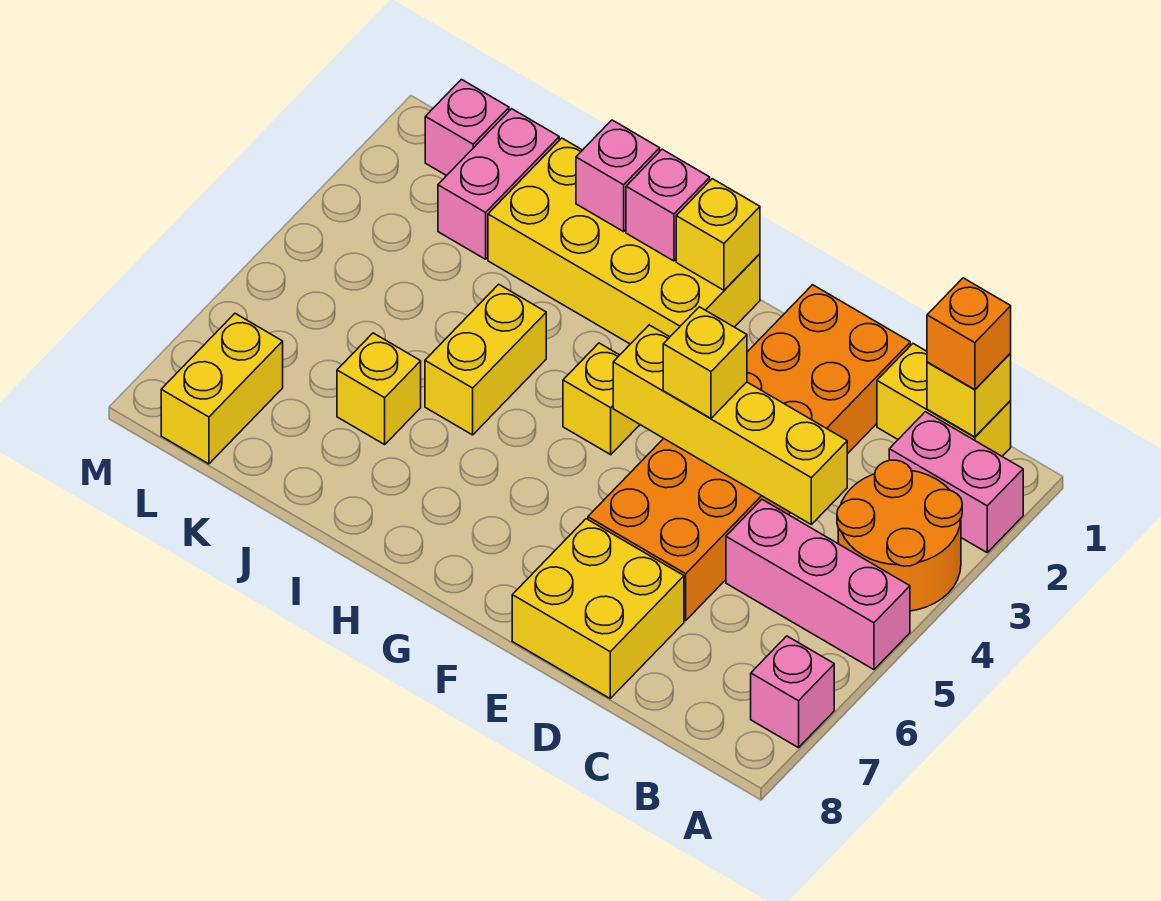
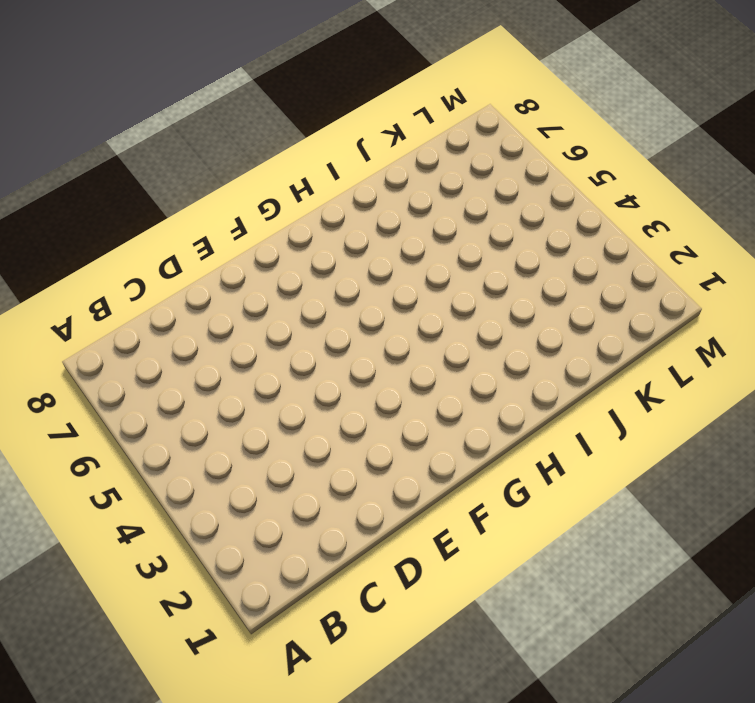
none -> pink 1x2 brick [889,412,1023,552]
none -> orange 2x2 round brick [837,460,962,611]
none -> pink 1x3 brick [726,500,910,670]

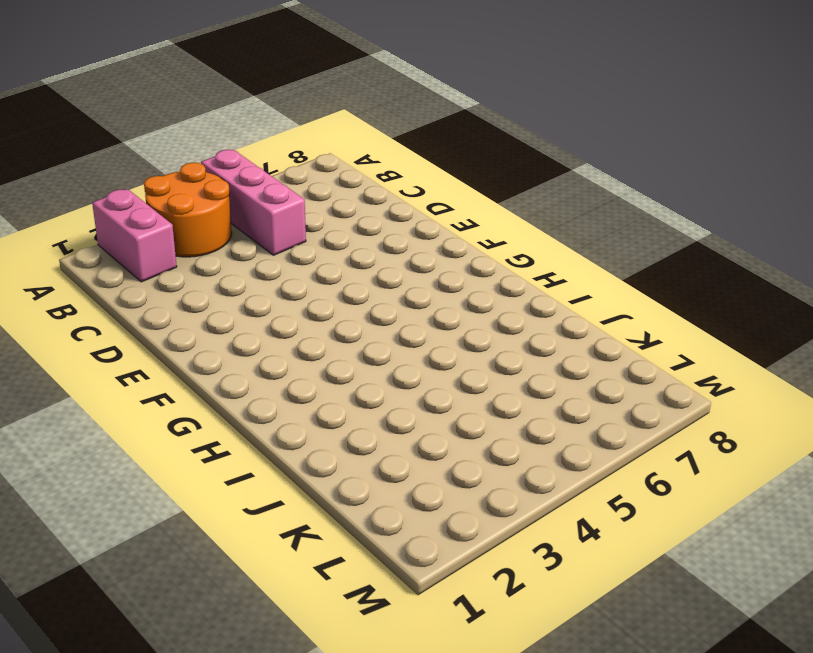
none -> pink 1x1 brick [751,636,834,748]
none -> yellow 1x2 brick [877,344,1011,456]
none -> orange 2x6 brick [588,285,910,620]

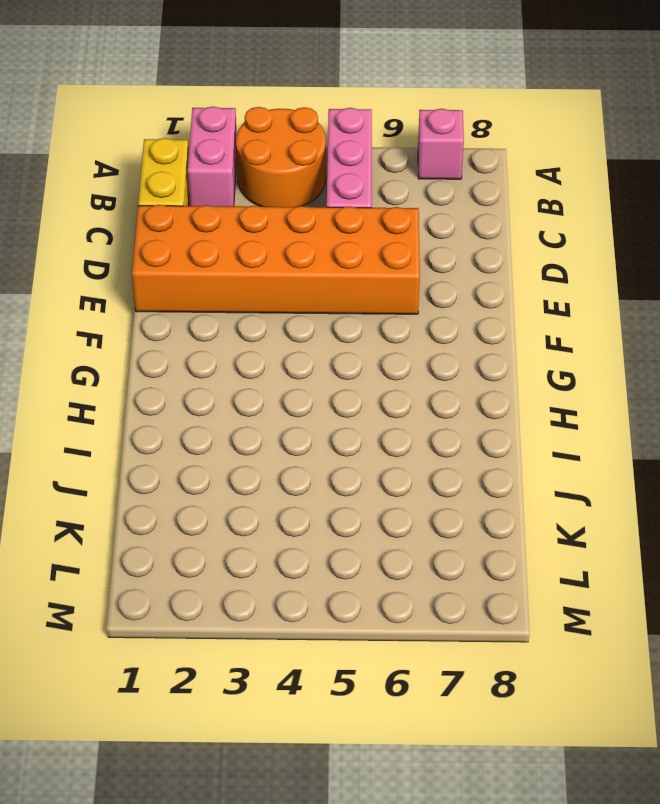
none -> yellow 2x2 brick [512,519,684,698]
none -> yellow 2x4 brick [488,138,760,344]
none -> yellow 1x1 brick [563,343,640,455]

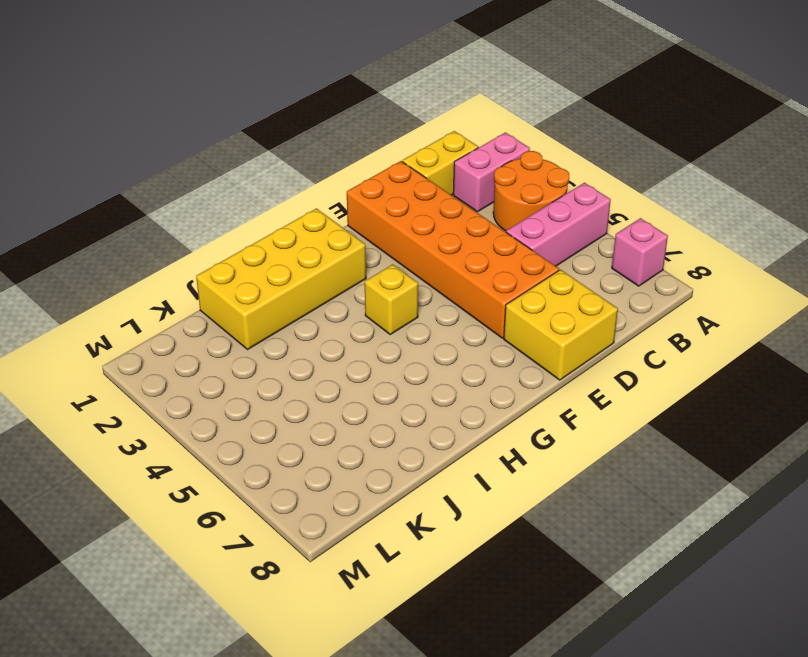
none -> yellow 1x2 brick [425,284,546,435]
none -> yellow 1x1 brick [337,333,421,444]
none -> pink 1x2 brick [438,109,559,259]

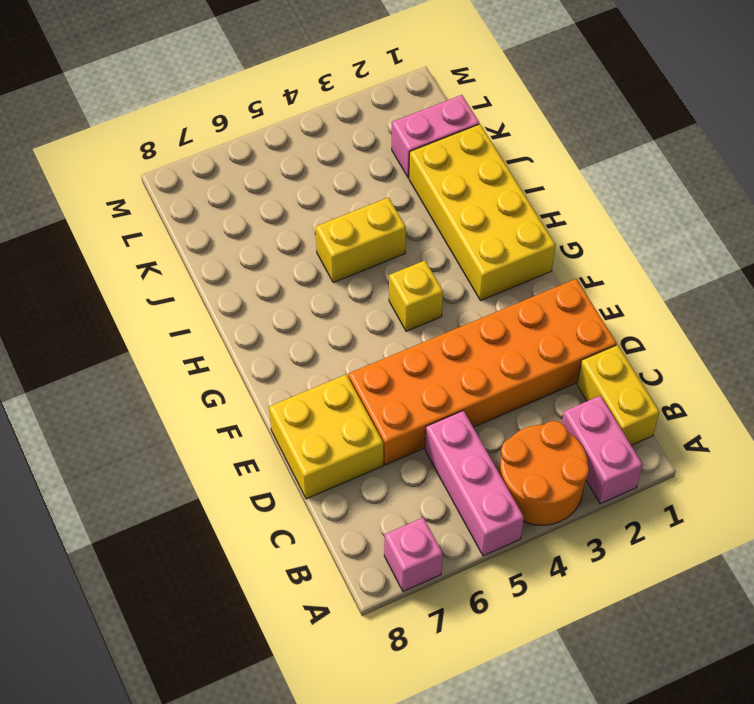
none -> yellow 1x1 brick [337,333,421,444]
none -> pink 1x1 brick [425,79,509,176]
none -> yellow 1x2 brick [161,314,283,464]

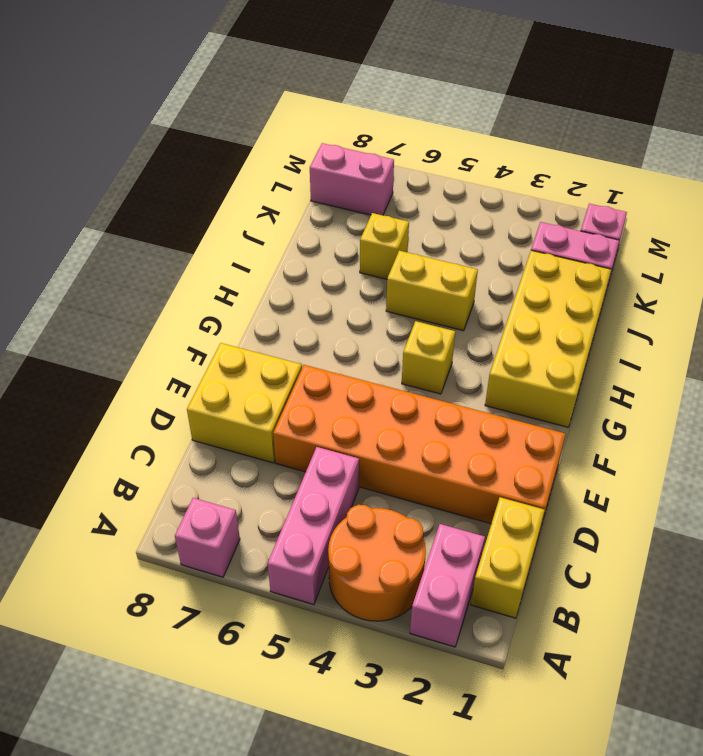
pink 1x2 brick [310,143,394,215] -> yellow 1x2 brick [161,314,283,464]
none -> yellow 1x1 brick [927,353,1011,437]
none -> yellow 1x4 brick [613,325,847,524]
none -> yellow 1x1 brick [676,179,760,290]

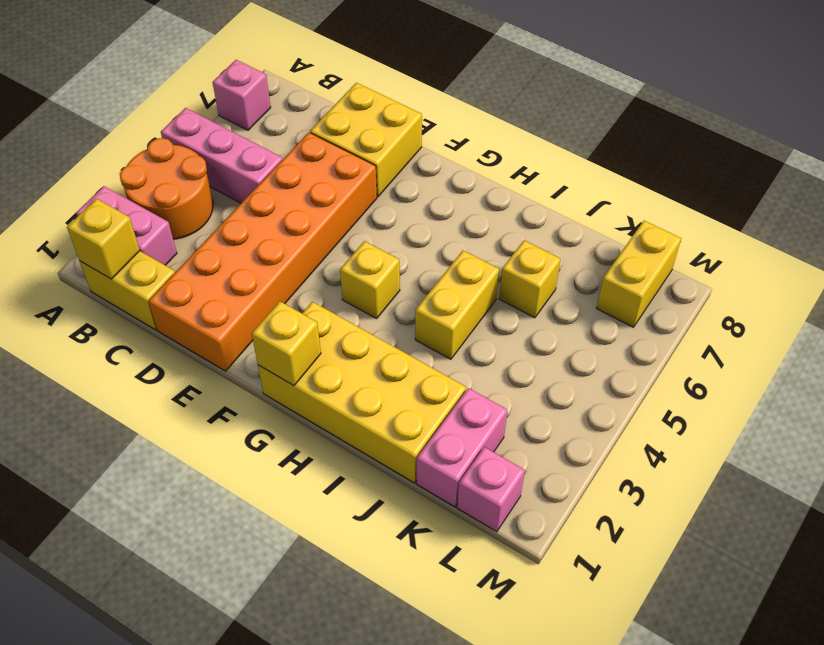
none -> yellow 1x4 brick [613,325,847,524]
none -> pink 1x1 brick [626,149,710,261]
none -> pink 1x1 brick [576,120,660,232]

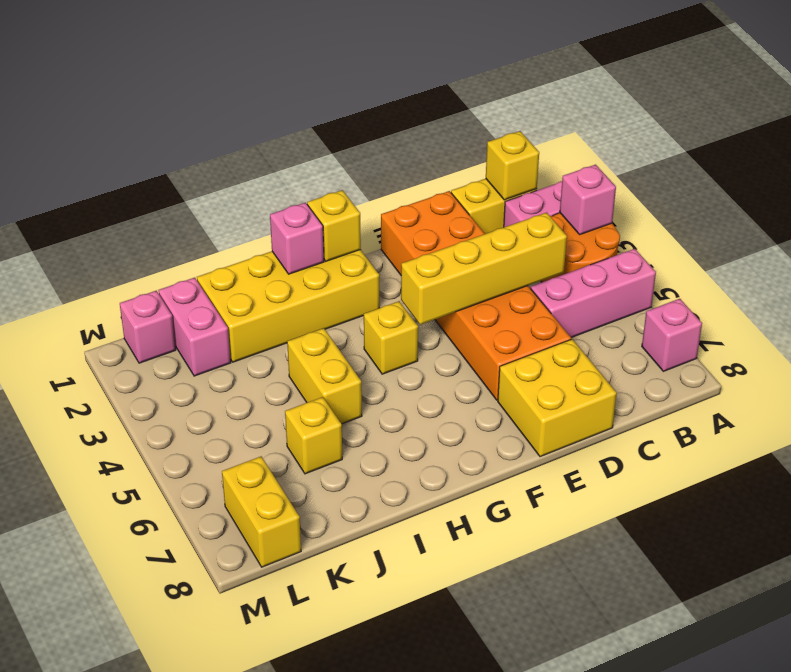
pink 1x1 brick [560,165,616,234] -> pink 1x1 brick moved to [576,120,660,232]
none -> orange 1x1 brick [927,278,1011,390]
none -> yellow 1x1 brick [663,307,747,418]

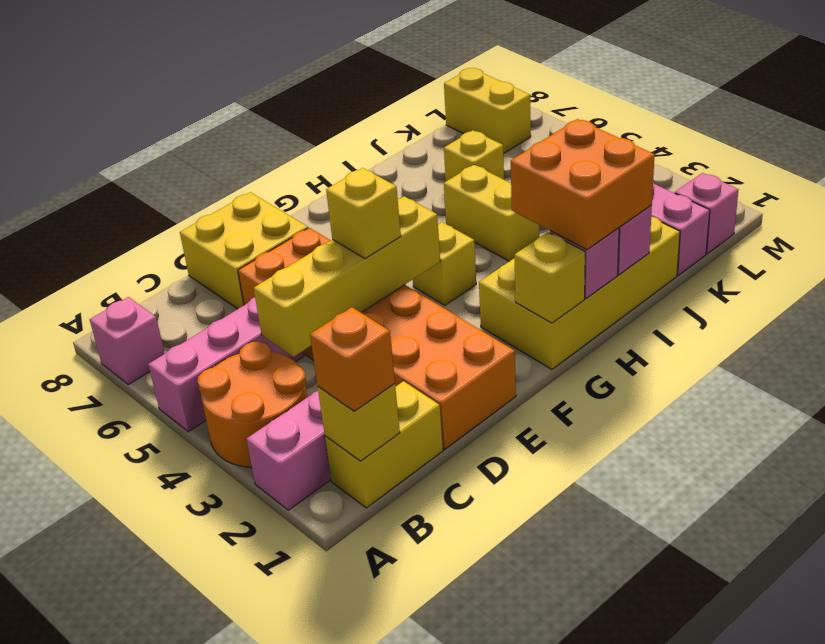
orange 2x2 brick [511,119,655,250] -> none

